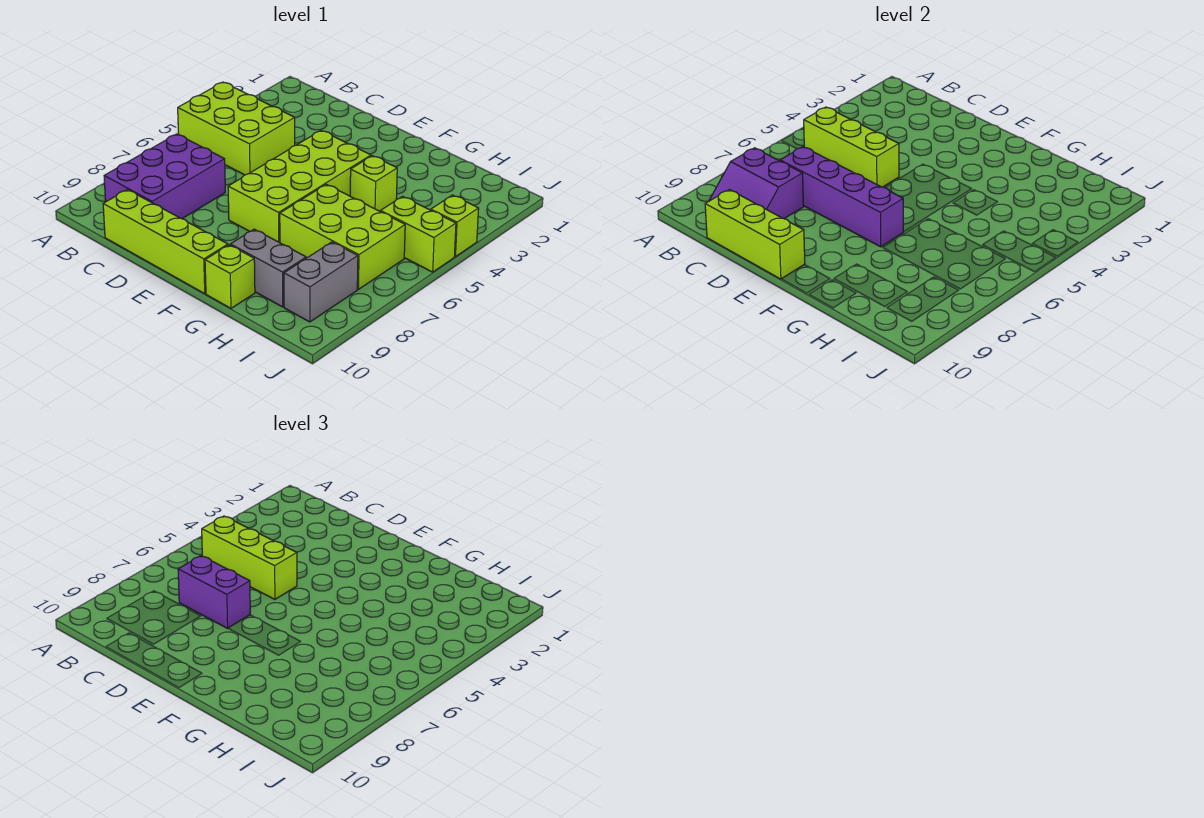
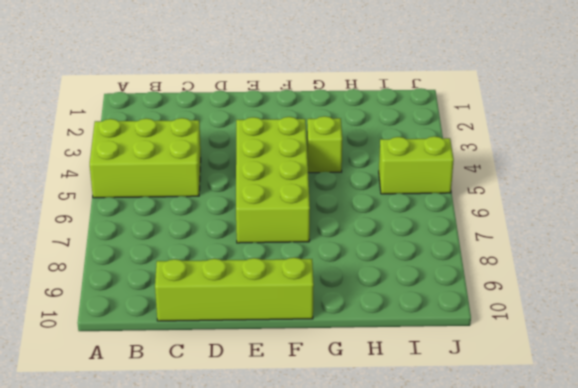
none -> purple 2x3 brick [104,134,225,219]
none -> lime 2x3 brick [280,184,405,289]
none -> grey 1x2 brick [230,229,306,307]

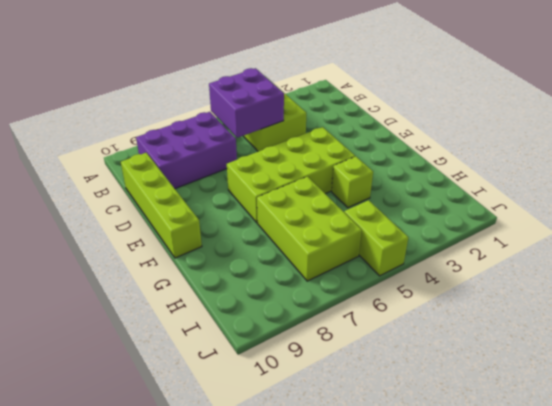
purple 2x2 brick [209,68,284,138] -> lime 1x3 brick [804,107,899,187]
none -> grey 1x2 brick [230,229,306,307]
none -> lime 1x1 brick [205,245,255,308]
none -> grey 1x2 brick [284,242,358,322]

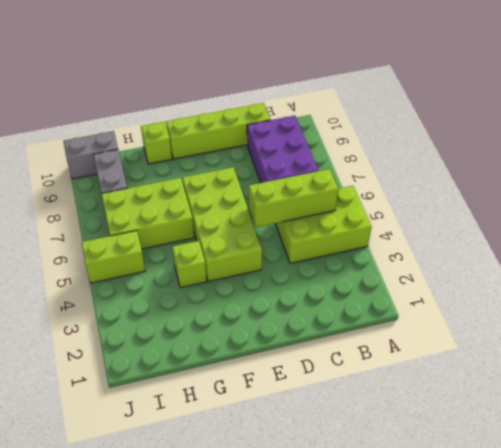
grey 1x2 brick [63,131,118,179] -> grey 1x2 brick moved to [230,229,306,307]
none -> lime 1x1 brick [431,195,479,257]
none -> purple 2x2 slope [709,148,804,219]
none -> purple 1x4 brick [780,147,903,247]

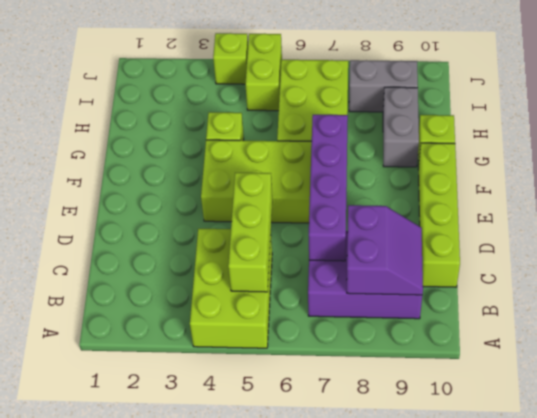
none -> lime 1x3 brick [705,190,805,279]
none -> lime 1x3 brick [202,516,297,599]
none -> purple 1x2 brick [178,556,250,628]

